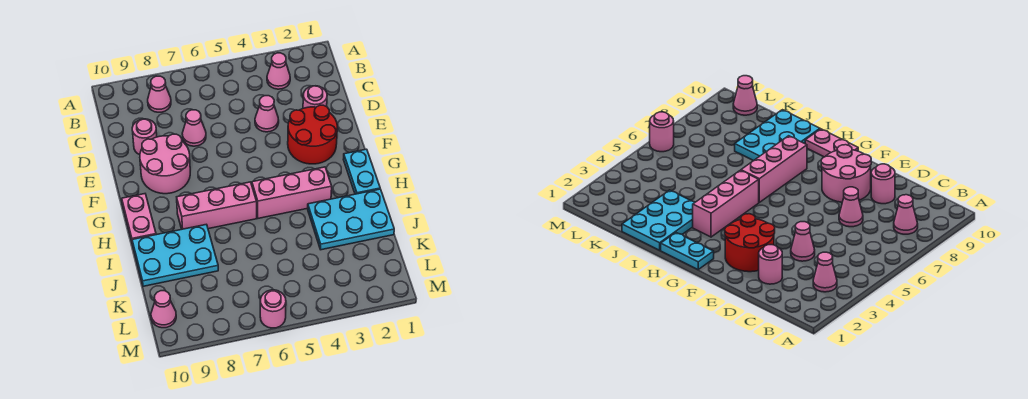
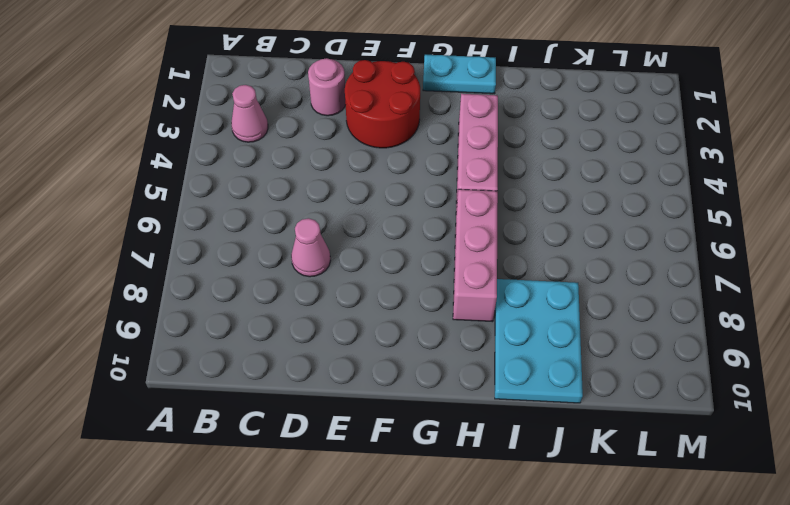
none -> pink 1x1 cone [148,76,171,112]
none -> pink 1x1 cone [255,96,279,132]
none -> pink 1x1 round brick [132,119,157,155]

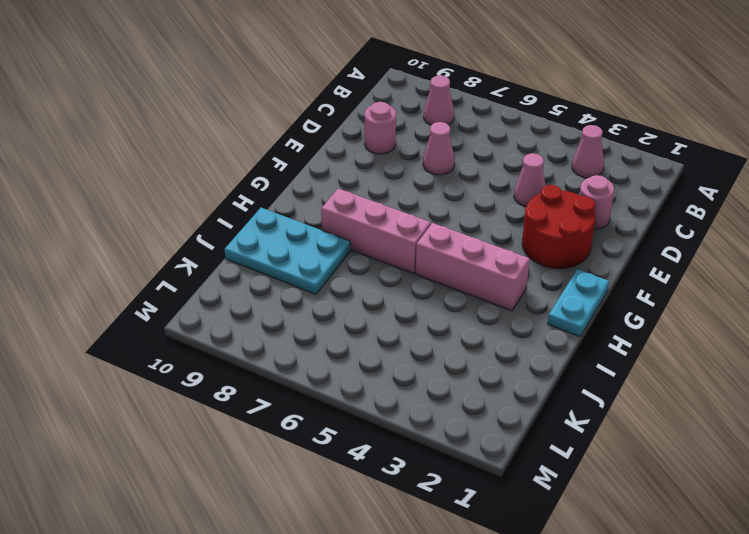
none -> pink 2x2 round brick [140,134,190,194]
none -> pink 1x2 plate [122,194,156,241]
none -> cyan 2x3 plate [308,189,394,250]

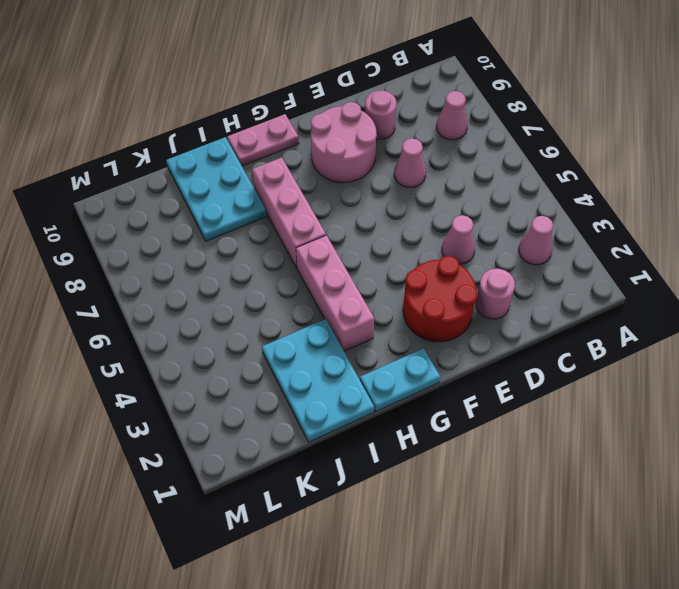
none -> pink 1x1 cone [151,291,176,328]
none -> pink 1x1 round brick [260,290,286,328]

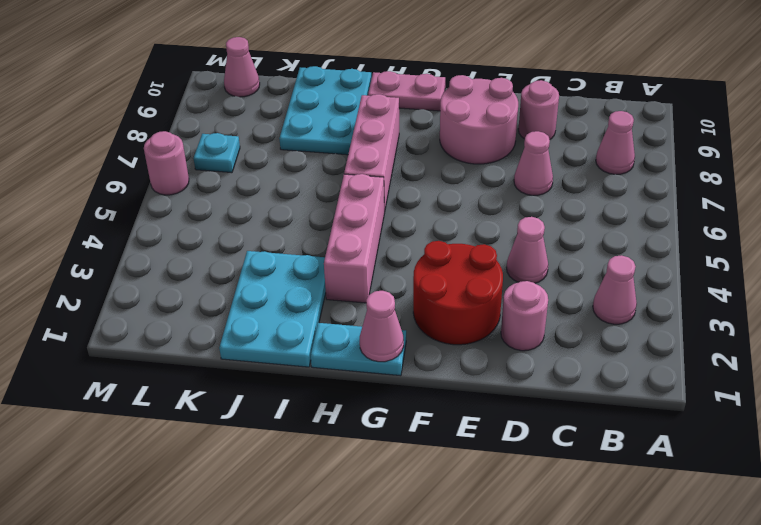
pink 1x1 cone [360,291,404,362] -> none
cyan 1x1 plate [193,133,240,173] -> none

